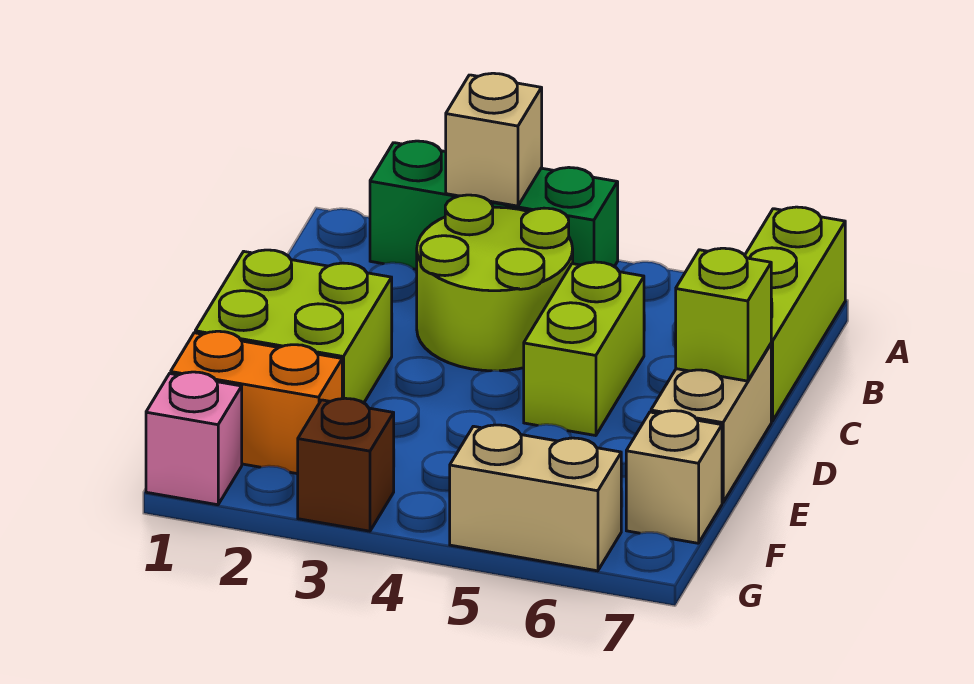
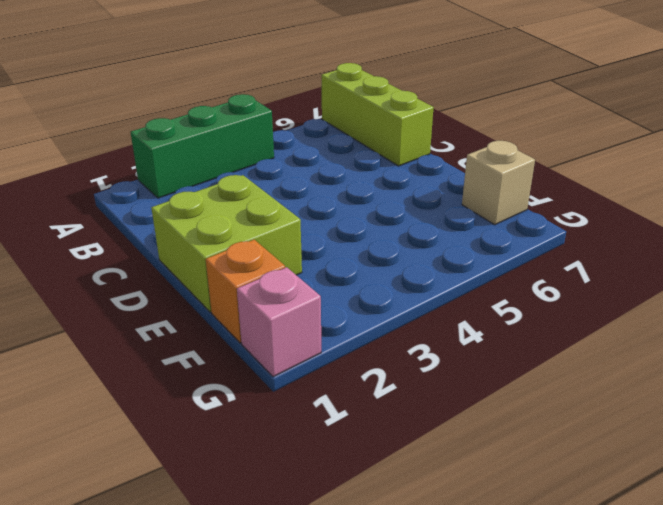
orange 1x1 brick [206,240,285,343] -> orange 1x2 brick [171,331,342,474]
none -> lime 2x2 round brick [417,195,573,371]
none -> lime 1x2 brick [524,262,644,436]
none -> tan 1x2 brick [651,344,771,503]

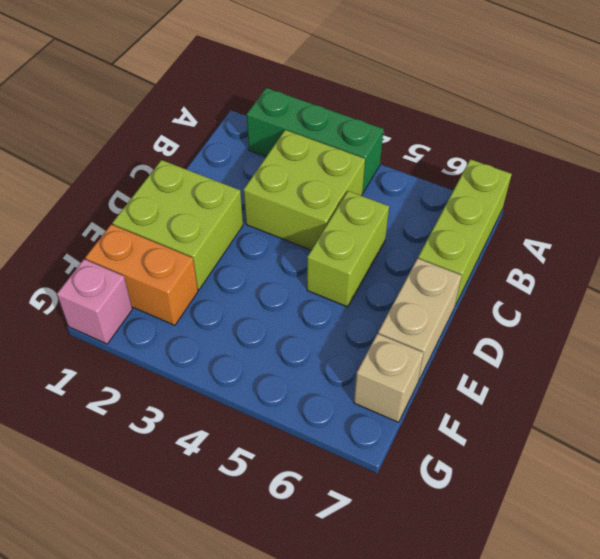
lime 2x2 brick [244,130,365,250] -> lime 2x2 round brick [417,195,573,371]
none -> brown 1x1 brick [298,398,394,531]
none -> tan 1x2 brick [450,425,621,571]
none -> tan 1x1 brick [446,73,542,206]

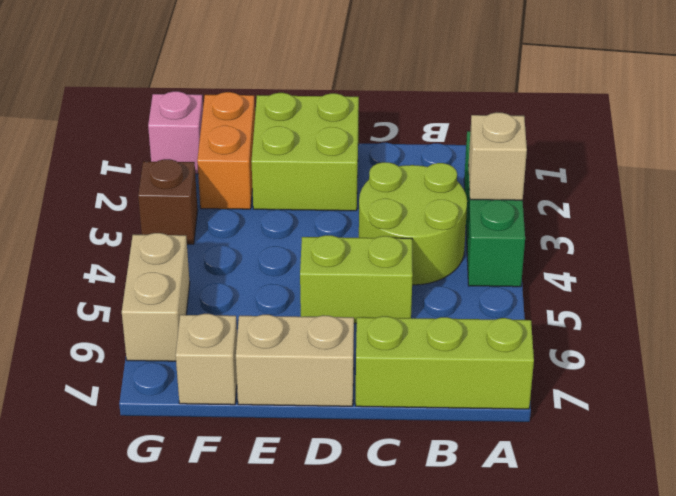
none -> lime 1x1 brick [676,248,771,381]

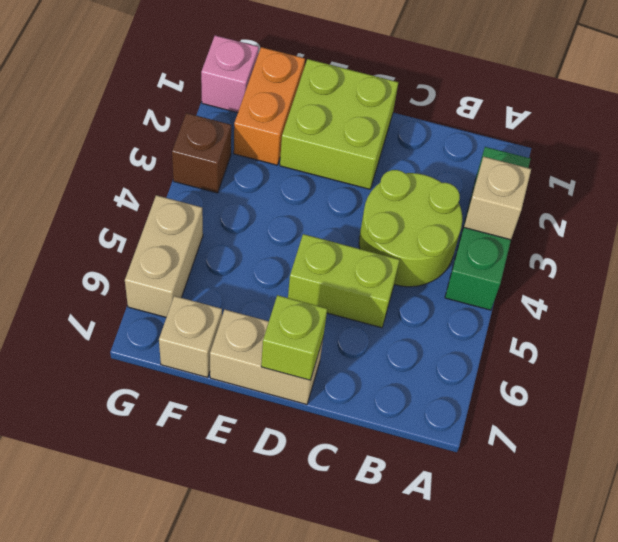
none -> lime 1x3 brick [745,207,845,421]

